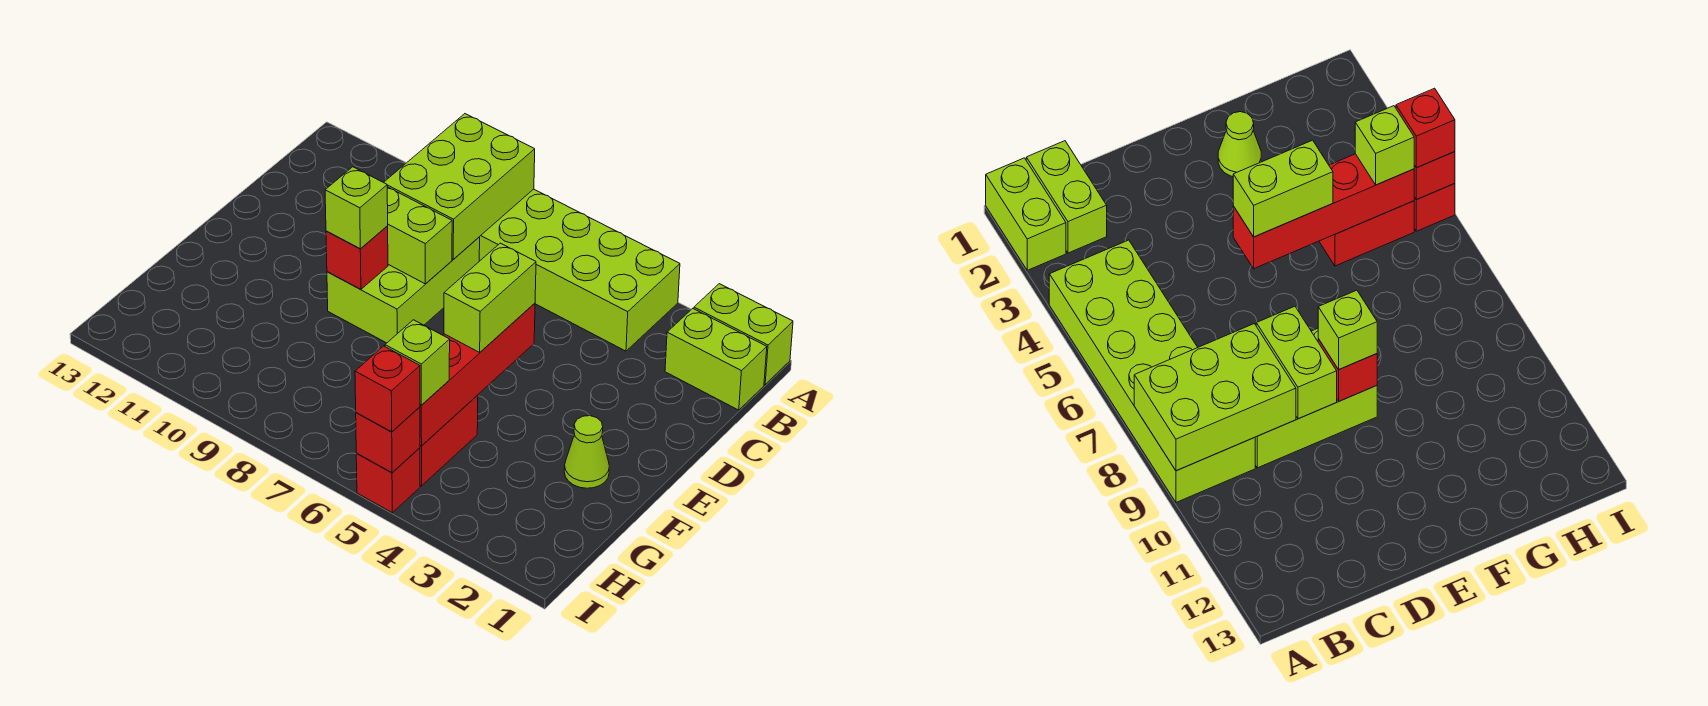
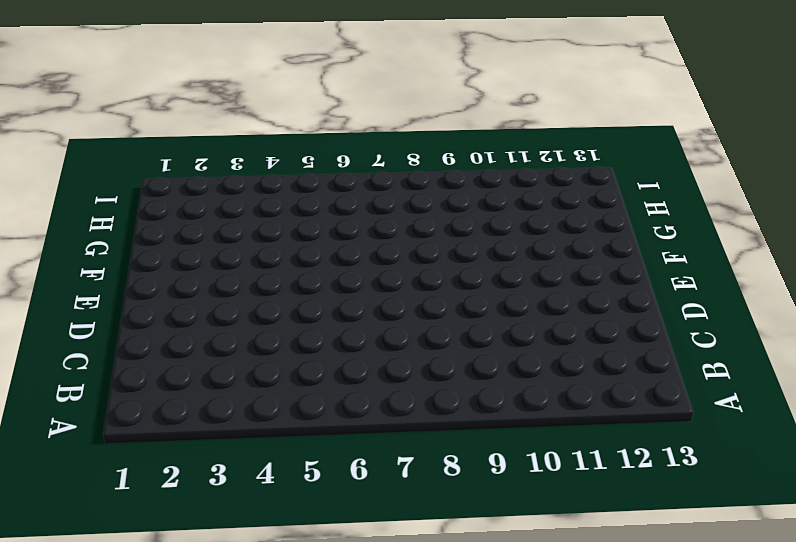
none -> lime 1x2 brick [694,284,793,384]
none -> lime 2x6 brick [479,189,680,351]
none -> lime 1x2 brick [665,308,767,410]

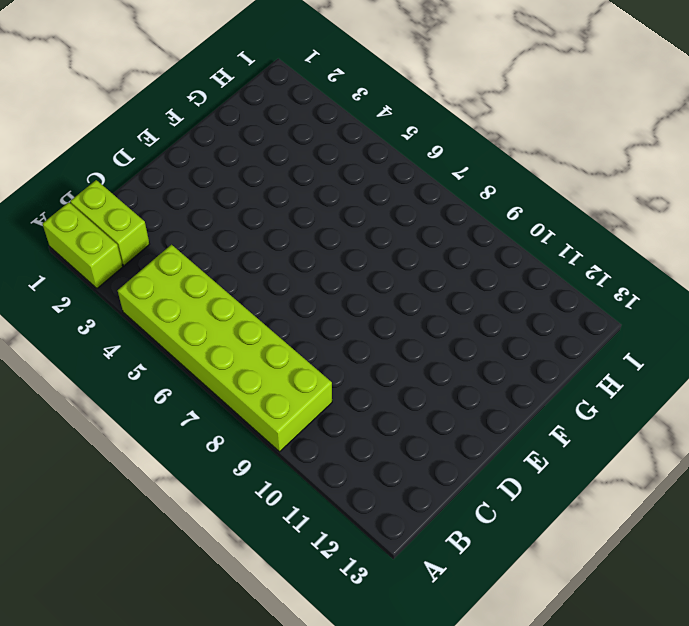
none -> lime 2x3 brick [327,237,480,343]
none -> lime 1x1 cone [564,416,609,488]
none -> red 1x2 brick [420,395,478,486]

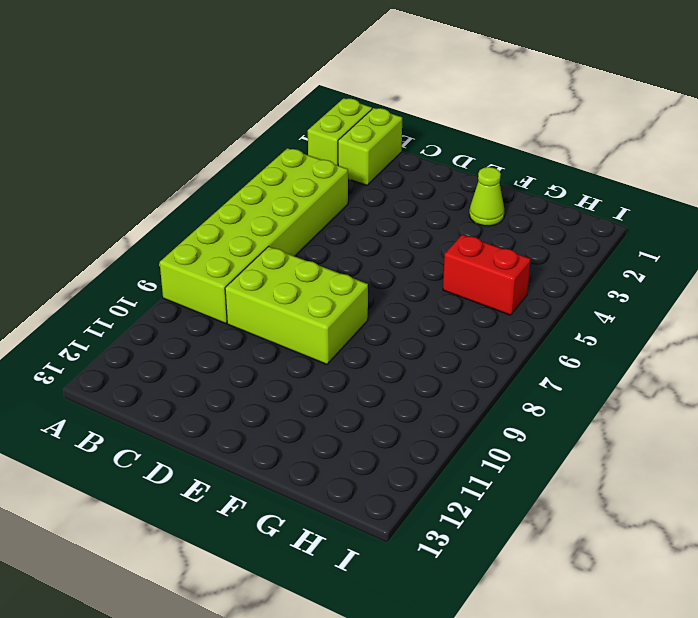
none -> red 1x1 brick [356,448,420,513]
none -> lime 2x3 brick [384,114,535,259]
none -> lime 1x2 brick [387,187,452,284]

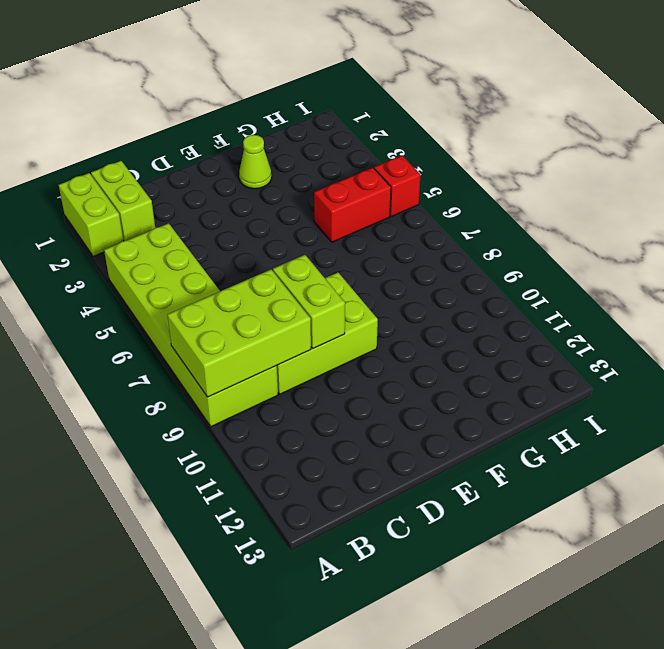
none -> red 1x4 brick [420,303,535,446]
none -> red 1x1 brick [326,226,388,289]
none -> red 1x1 brick [356,407,420,473]

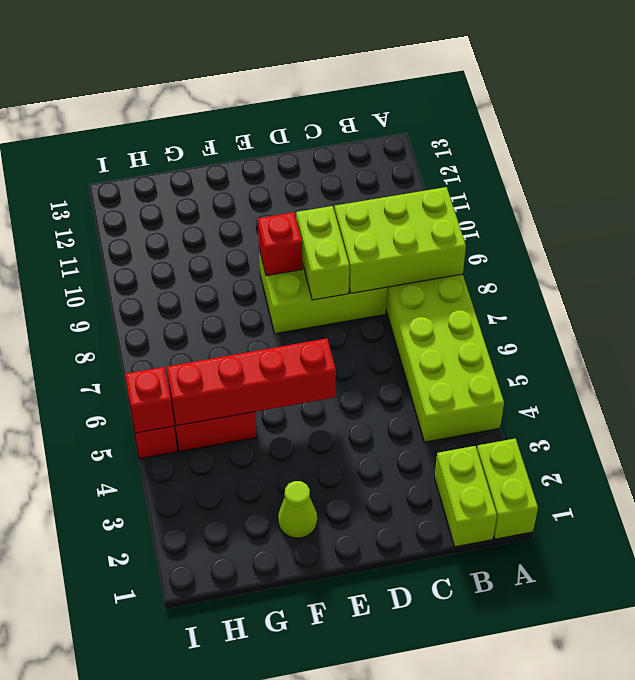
none -> lime 1x2 brick [444,243,536,352]
none -> lime 1x1 brick [325,167,388,249]
none -> lime 1x1 brick [385,320,450,405]

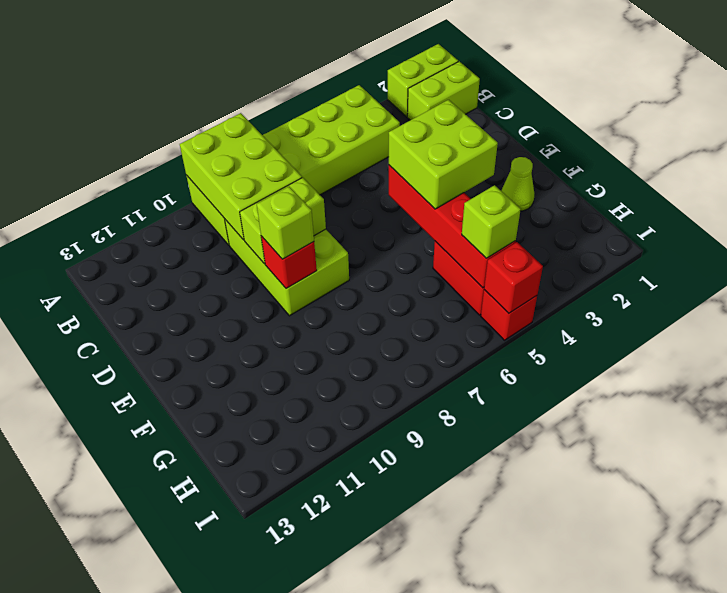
lime 2x2 brick [389,100,498,209] -> lime 1x2 brick [444,243,536,352]
none -> red 1x1 brick [355,346,420,432]

